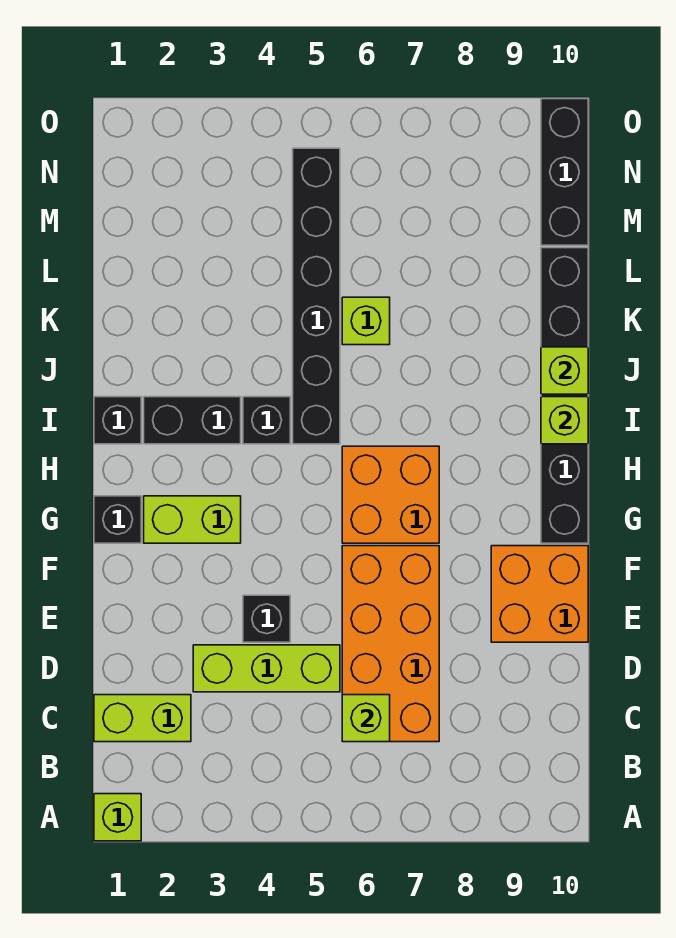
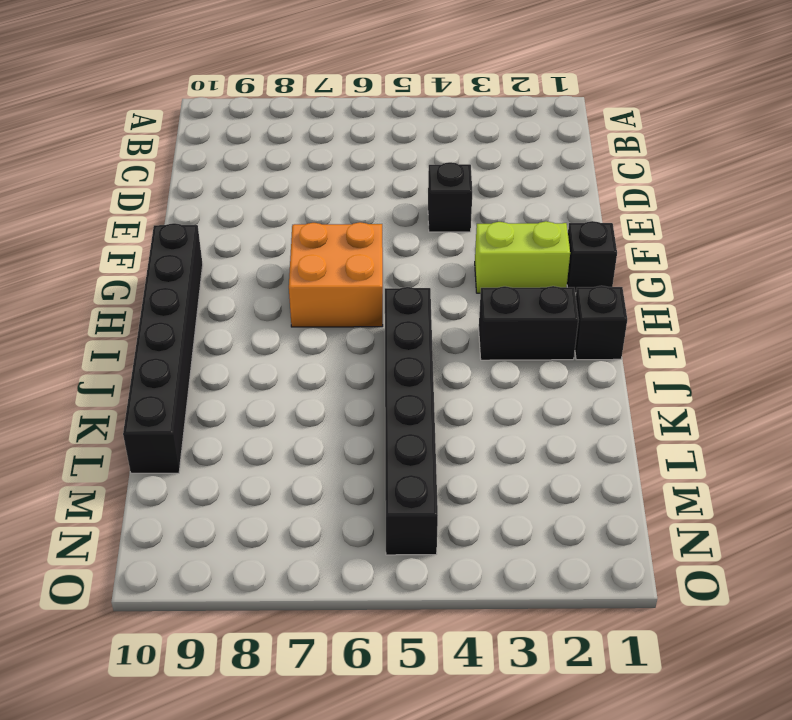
none -> lime 1x1 brick [94,794,141,841]
none -> lime 1x2 brick [94,695,191,742]
none -> orange 2x4 brick [342,546,439,742]

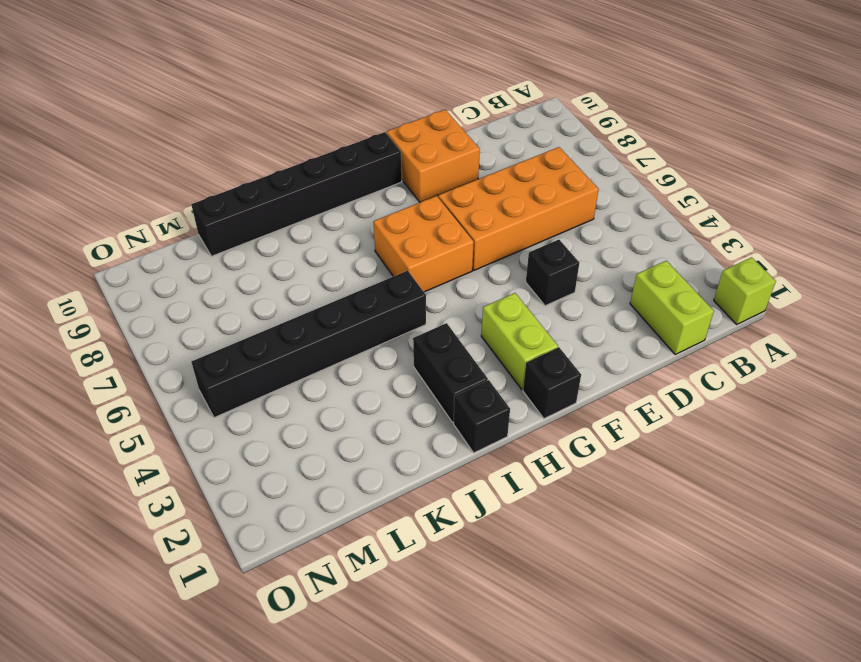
none -> lime 1x3 brick [193,645,340,692]
none -> black 1x1 brick [243,397,290,444]
none -> lime 1x1 brick [342,297,390,345]

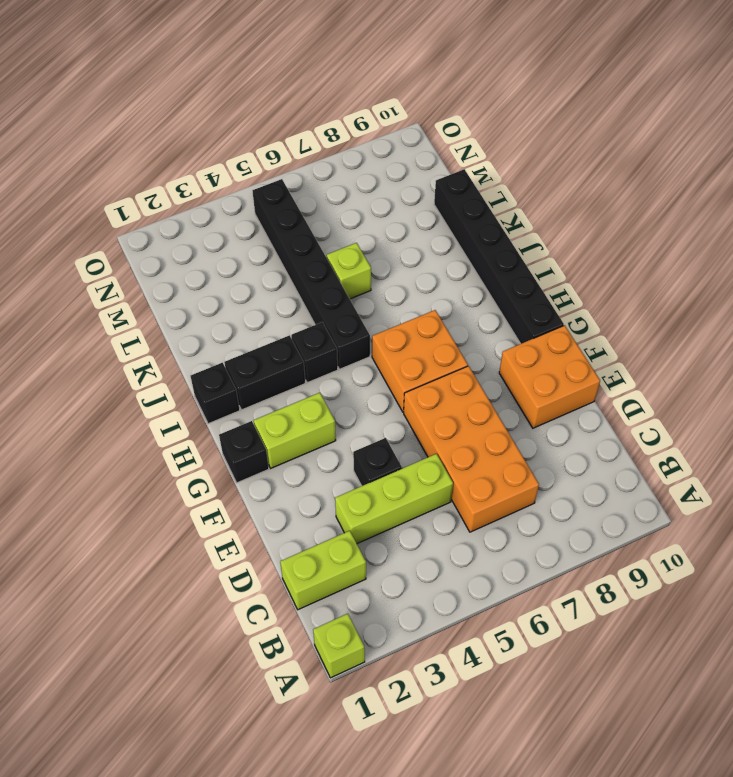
none -> black 1x3 brick [541,99,588,245]
none -> lime 1x1 brick [342,695,390,742]
none -> lime 1x1 brick [541,397,588,444]

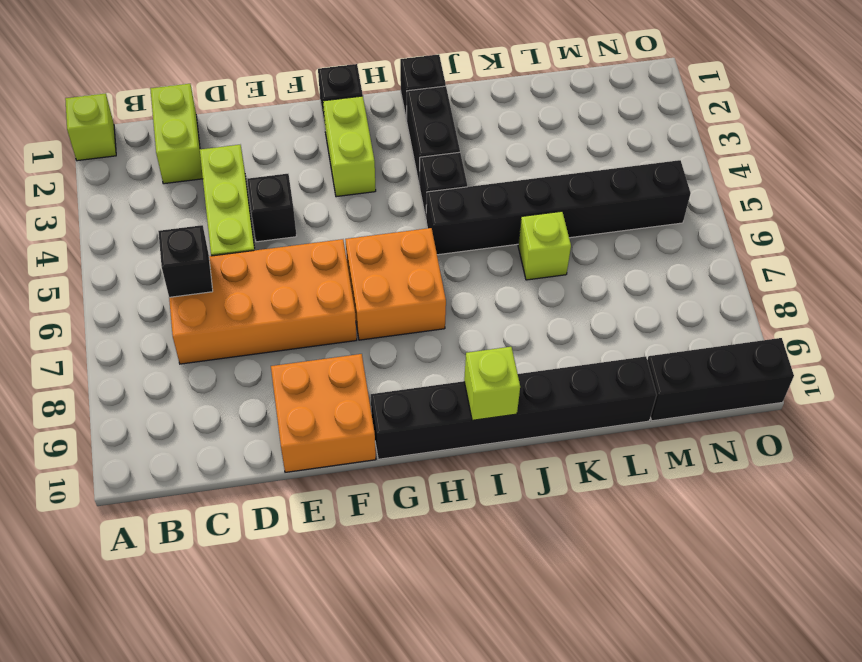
black 1x1 brick [158,225,213,297] -> lime 1x1 brick [342,695,390,742]
none -> lime 1x1 brick [541,347,588,394]

